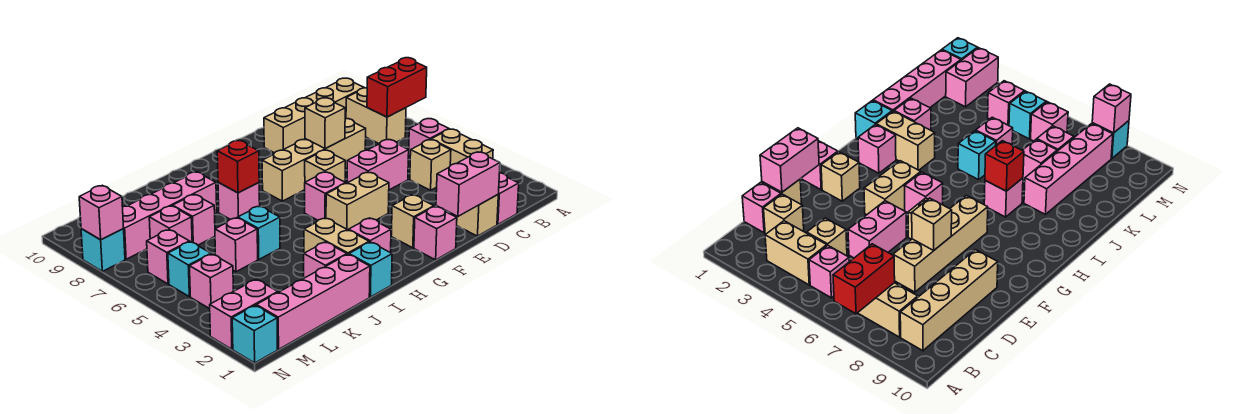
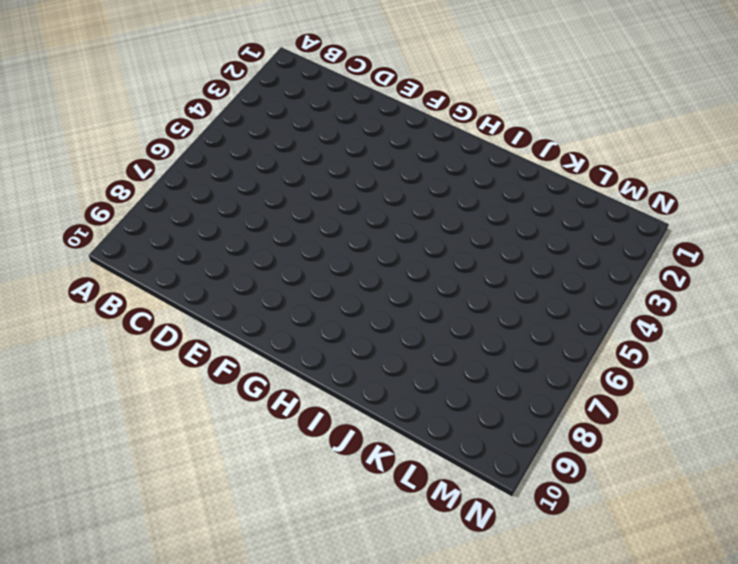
none -> tan 1x2 brick [431,129,493,166]
none -> pink 1x1 brick [409,119,449,159]
none -> tan 1x2 brick [346,88,406,144]
none -> tan 1x4 brick [264,78,364,153]

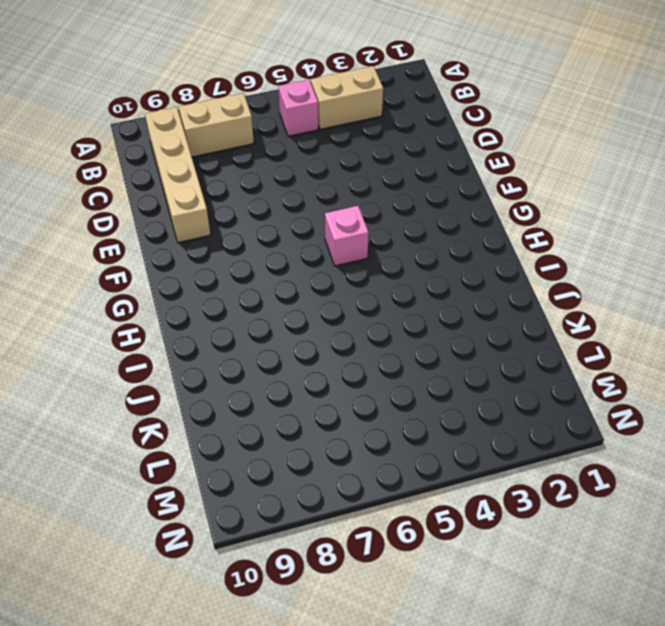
none -> pink 1x1 brick [497,173,519,224]
none -> tan 1x1 brick [764,194,804,234]
none -> tan 1x1 brick [410,140,451,190]
none -> tan 1x1 brick [456,195,498,236]

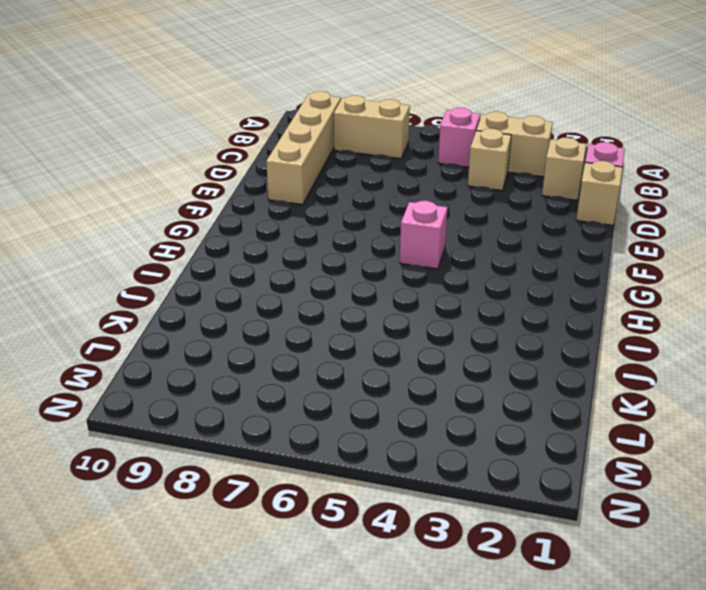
none -> pink 1x2 brick [347,140,409,190]
none -> tan 1x4 brick [262,119,366,201]
none -> pink 1x1 brick [414,206,457,260]
none -> tan 1x1 brick [391,195,434,248]

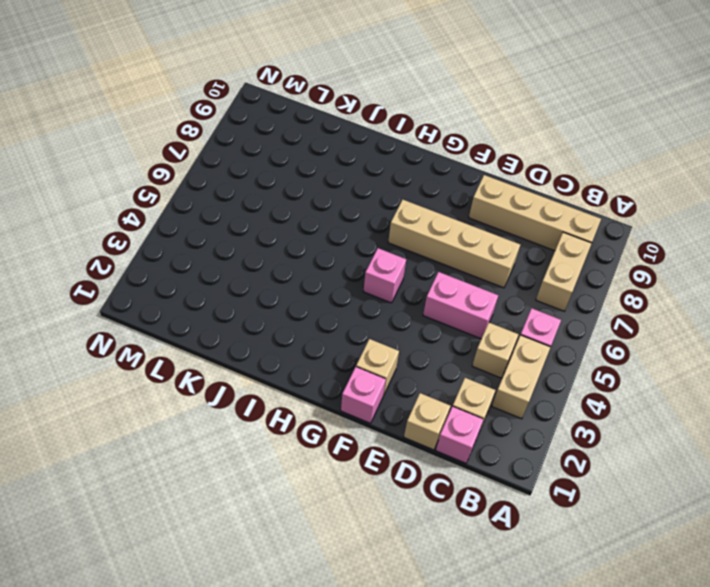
none -> tan 1x2 brick [326,172,389,230]
none -> tan 1x1 brick [305,150,345,182]
none -> pink 1x1 brick [349,218,391,253]
none -> cyan 1x1 brick [349,242,392,297]

